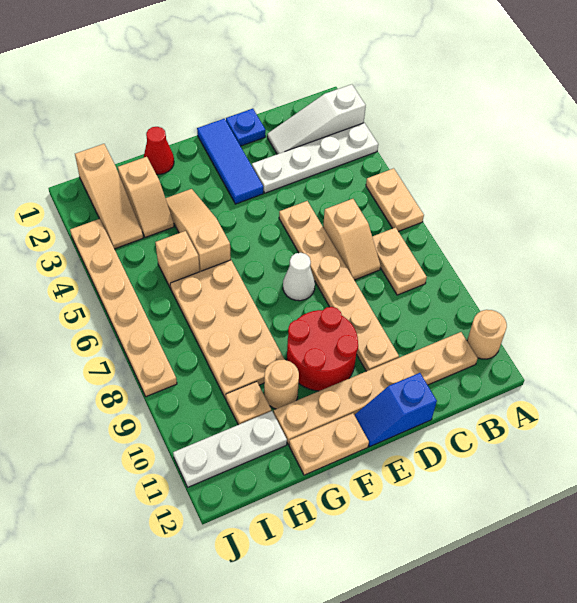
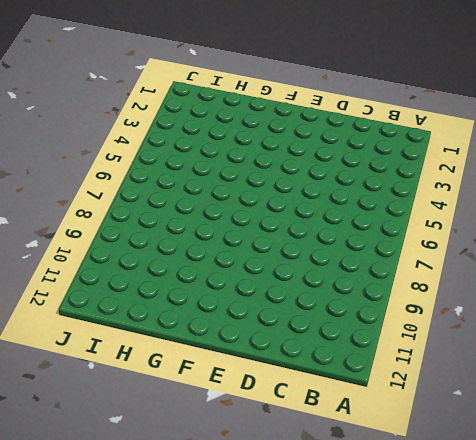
none -> white 1x3 slope [267,84,366,154]
none -> white 1x4 plate [252,123,378,193]
none -> tan 1x2 plate [366,168,424,231]

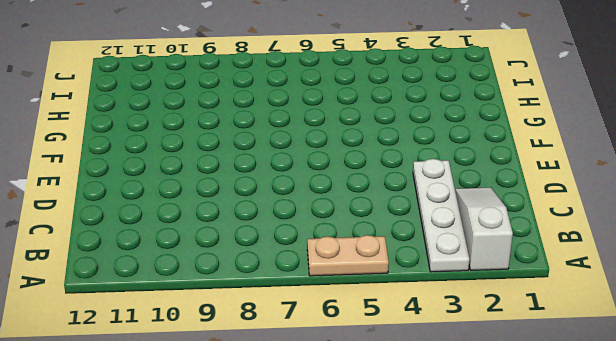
none -> tan 1x1 round brick [467,310,507,359]
none -> tan 1x2 plate [372,227,427,295]
none -> tan 1x6 plate [274,332,478,444]

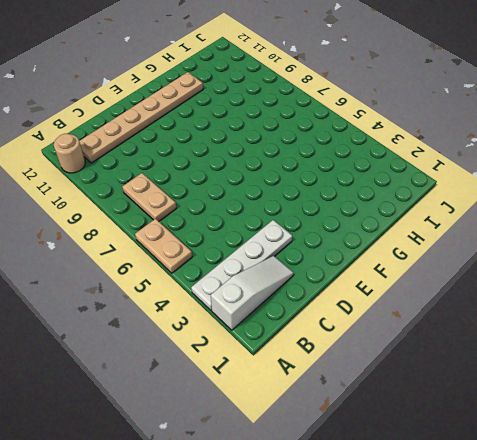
none -> tan 1x2 slope [323,199,381,280]
none -> blue 1x1 plate [226,109,266,146]
none -> tan 1x6 plate [279,201,399,371]

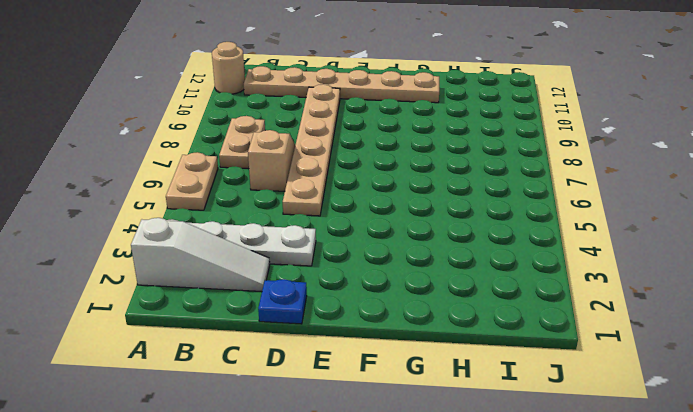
none -> blue 1x2 slope [355,373,437,447]
none -> blue 1x3 tile [197,119,263,204]
none -> white 1x1 cone [283,253,315,301]

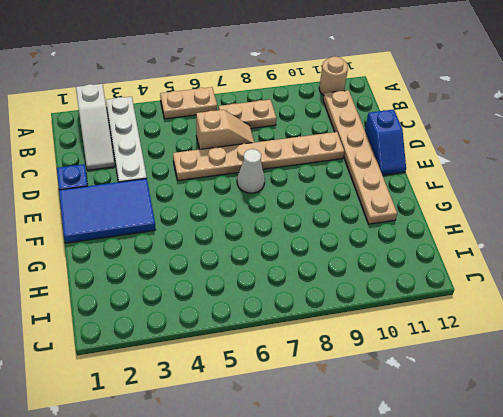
blue 2x3 tile [59,178,156,243] -> blue 1x3 tile [197,119,263,204]
none -> red 2x2 round brick [287,307,358,391]
none -> tan 1x2 plate [289,413,369,475]
none -> red 1x1 cone [144,127,174,174]

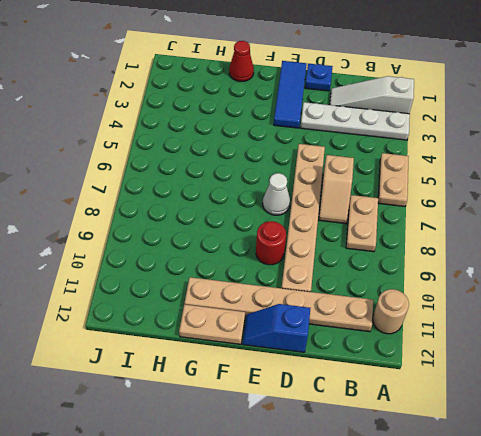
red 1x1 round brick [256,221,286,265] -> red 2x2 round brick [287,307,358,391]
none -> tan 1x3 slope [165,189,231,272]
none -> tan 2x4 plate [170,260,285,399]
none -> tan 1x1 round brick [264,360,299,409]

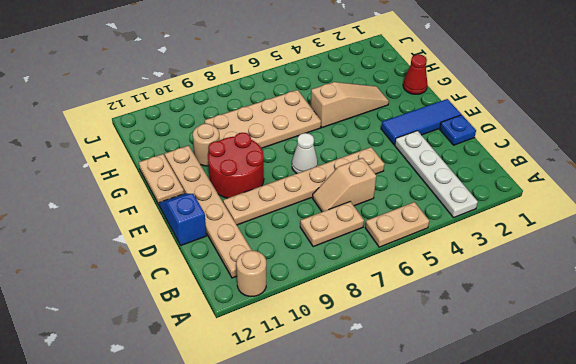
none -> white 1x3 slope [267,84,366,154]
none -> tan 1x2 slope [118,157,174,238]
none -> tan 1x1 brick [155,231,200,289]

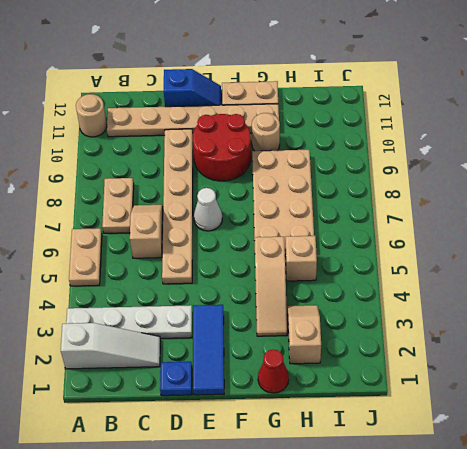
none -> tan 1x1 plate [226,382,271,425]
none -> white 1x3 plate [173,411,287,487]
none -> tan 1x3 slope [75,144,143,249]

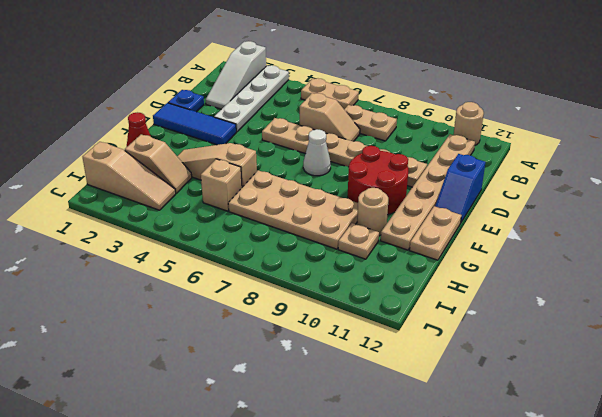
none -> white 1x3 plate [173,411,287,487]
none -> tan 1x6 plate [70,219,177,397]

